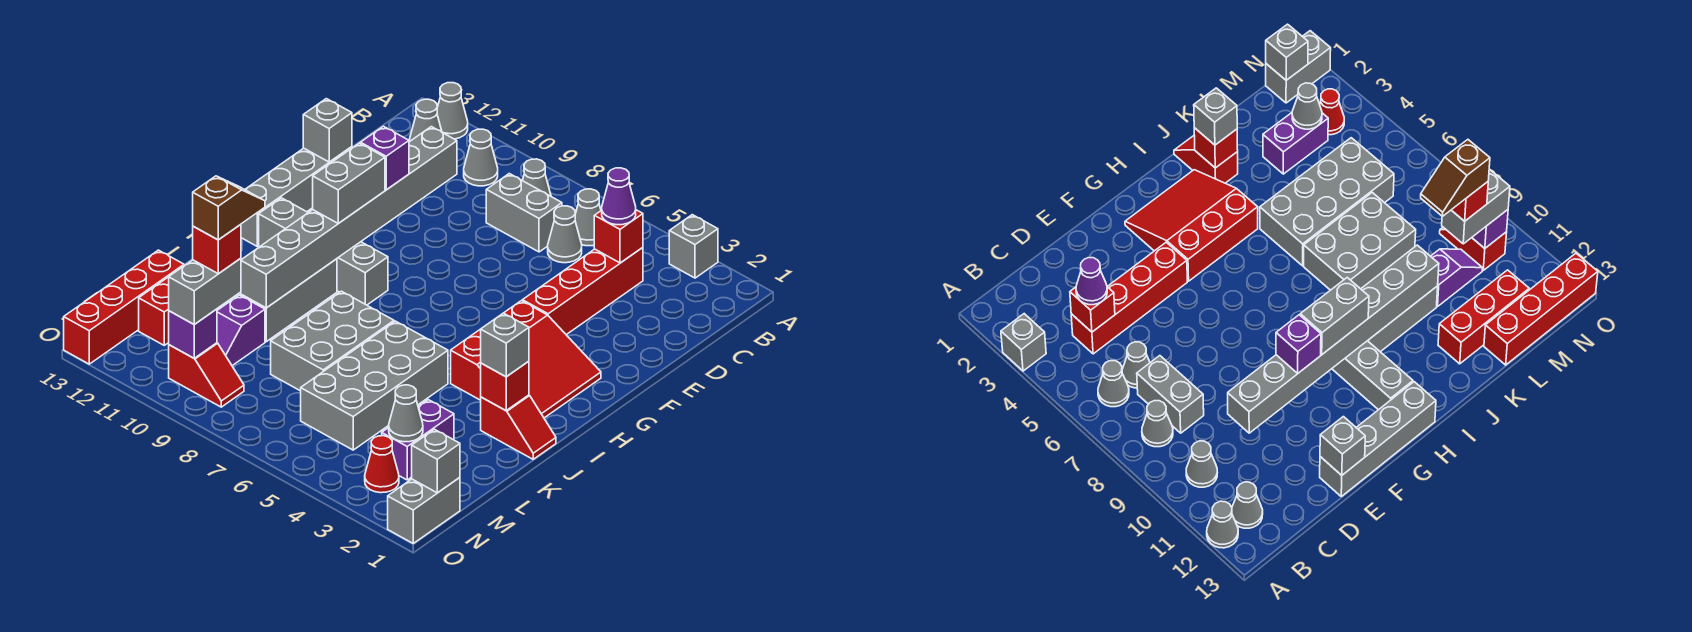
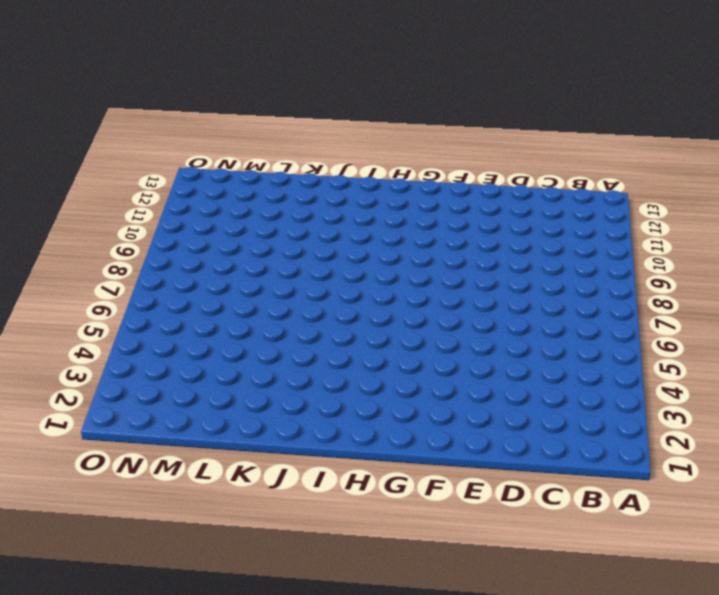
none -> grey 1x1 brick [669,215,718,278]
none -> grey 1x1 cone [437,83,468,139]
none -> grey 1x1 cone [575,189,601,246]
none -> grey 1x1 cone [522,159,551,196]

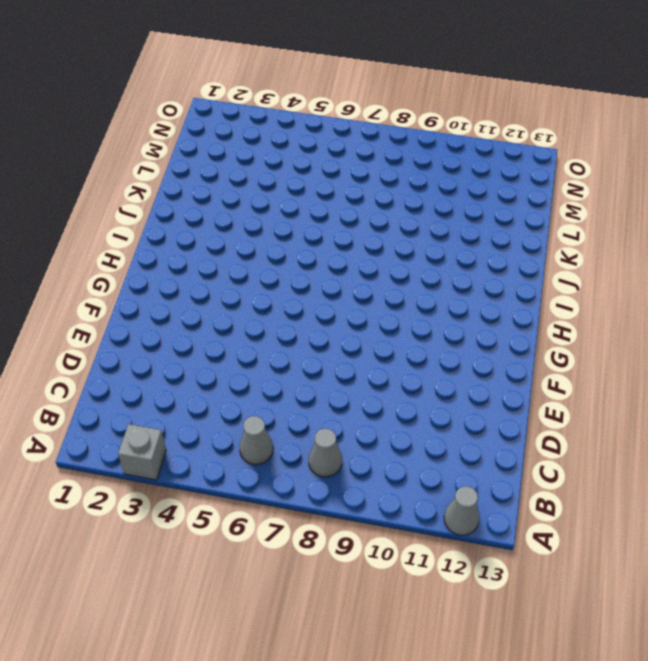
none -> grey 1x1 cone [464,129,498,186]
none -> grey 1x1 cone [410,99,442,141]
none -> red 1x4 brick [522,248,643,335]
none -> grey 1x1 cone [548,206,582,263]

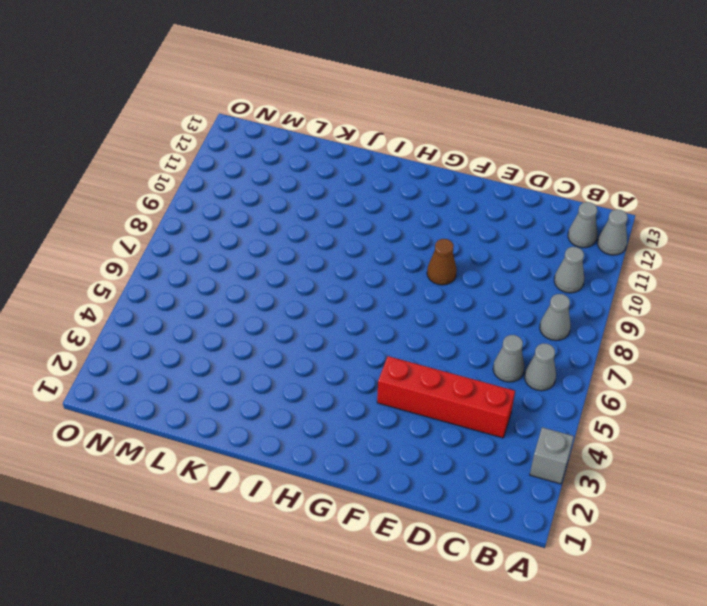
brown 1x1 cone [427,239,457,285] -> none
none -> grey 1x2 brick [486,174,562,252]
none -> grey 1x4 brick [241,147,352,246]
none -> red 3x3 slope [451,301,601,418]
none -> grey 1x4 brick [259,198,388,305]

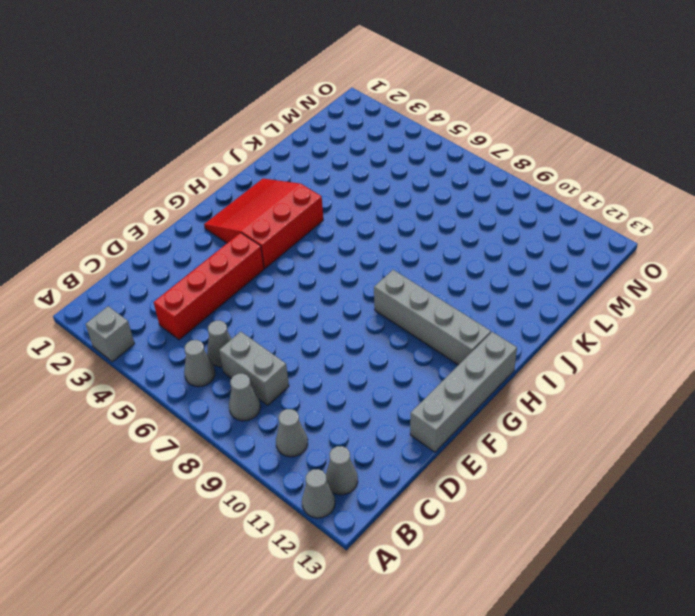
none -> grey 1x3 brick [241,259,337,342]
none -> red 1x2 slope [481,395,556,459]
none -> grey 2x4 brick [301,321,448,450]
none -> grey 2x3 brick [271,291,394,391]

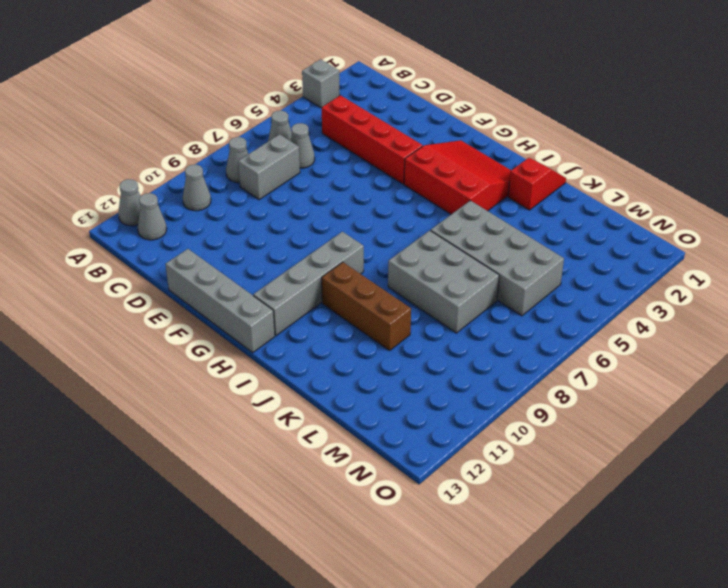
brown 1x3 brick [322,262,411,351] -> grey 1x3 brick [241,259,337,342]
none -> red 1x3 brick [139,277,169,345]
none -> purple 1x2 brick [382,400,454,480]
none -> purple 1x2 slope [217,295,265,366]
none -> red 1x4 brick [64,250,184,364]

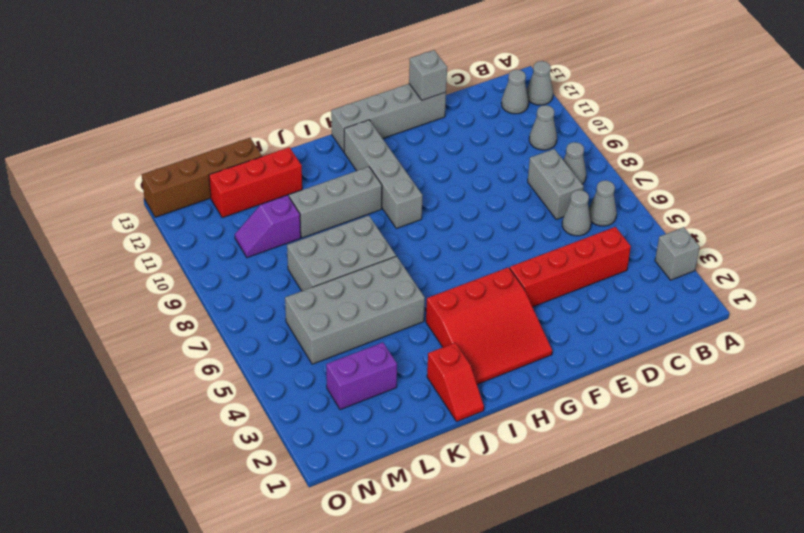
brown 1x4 brick [142,138,262,217] -> red 1x4 brick [64,250,184,364]
none -> grey 1x2 brick [388,478,460,543]
none -> red 1x1 cone [365,436,399,493]
none -> red 1x2 slope [169,343,244,407]
none -> red 1x1 brick [594,210,643,263]

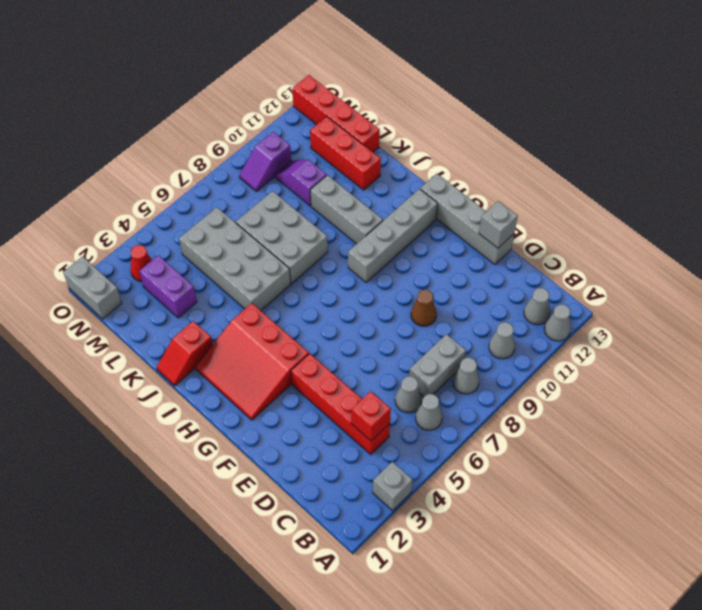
brown 1x1 cone [411,290,437,326] -> none
purple 1x2 slope [239,132,291,191] -> red 1x2 slope [169,343,244,407]
none -> grey 1x8 brick [241,127,457,308]
none -> red 1x1 brick [481,361,529,411]
none -> grey 1x1 cone [389,385,423,442]
none -> grey 1x1 brick [412,429,460,493]

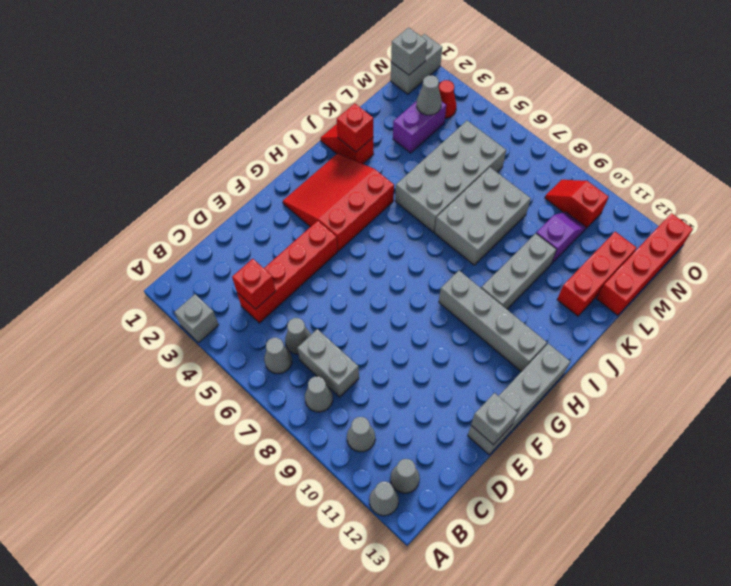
none -> grey 1x8 brick [241,127,457,308]
none -> purple 1x1 brick [169,309,217,358]
none -> purple 1x1 cone [602,168,636,225]
none -> purple 1x1 brick [360,126,409,190]

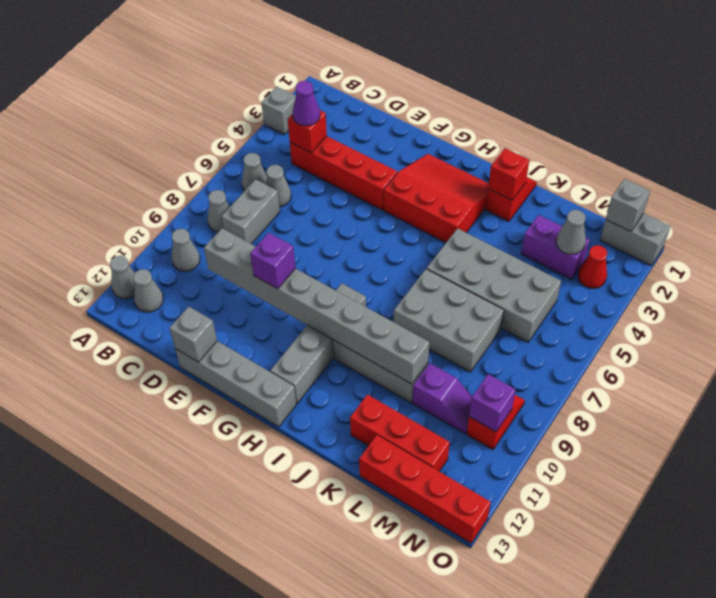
none -> grey 1x2 brick [313,143,385,223]
none -> grey 1x1 brick [481,313,529,377]
none -> grey 1x2 brick [169,258,241,324]
none -> red 1x1 brick [193,224,241,274]

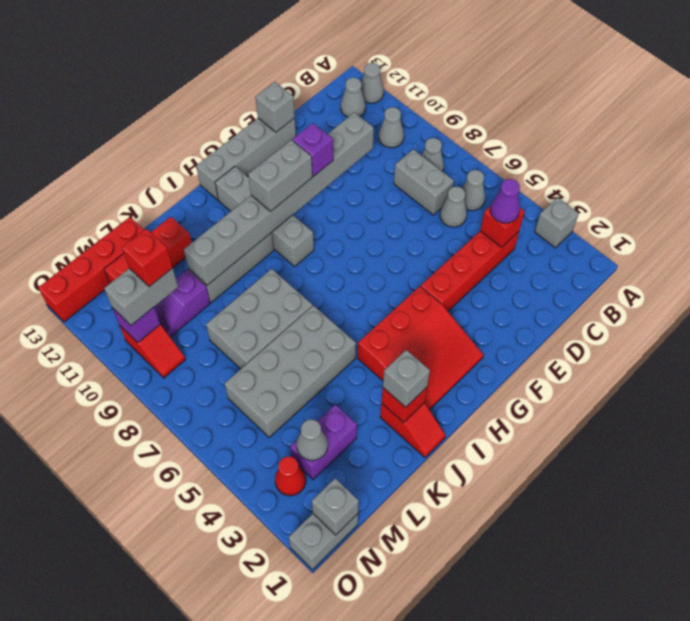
none -> brown 1x2 slope [193,176,265,240]

